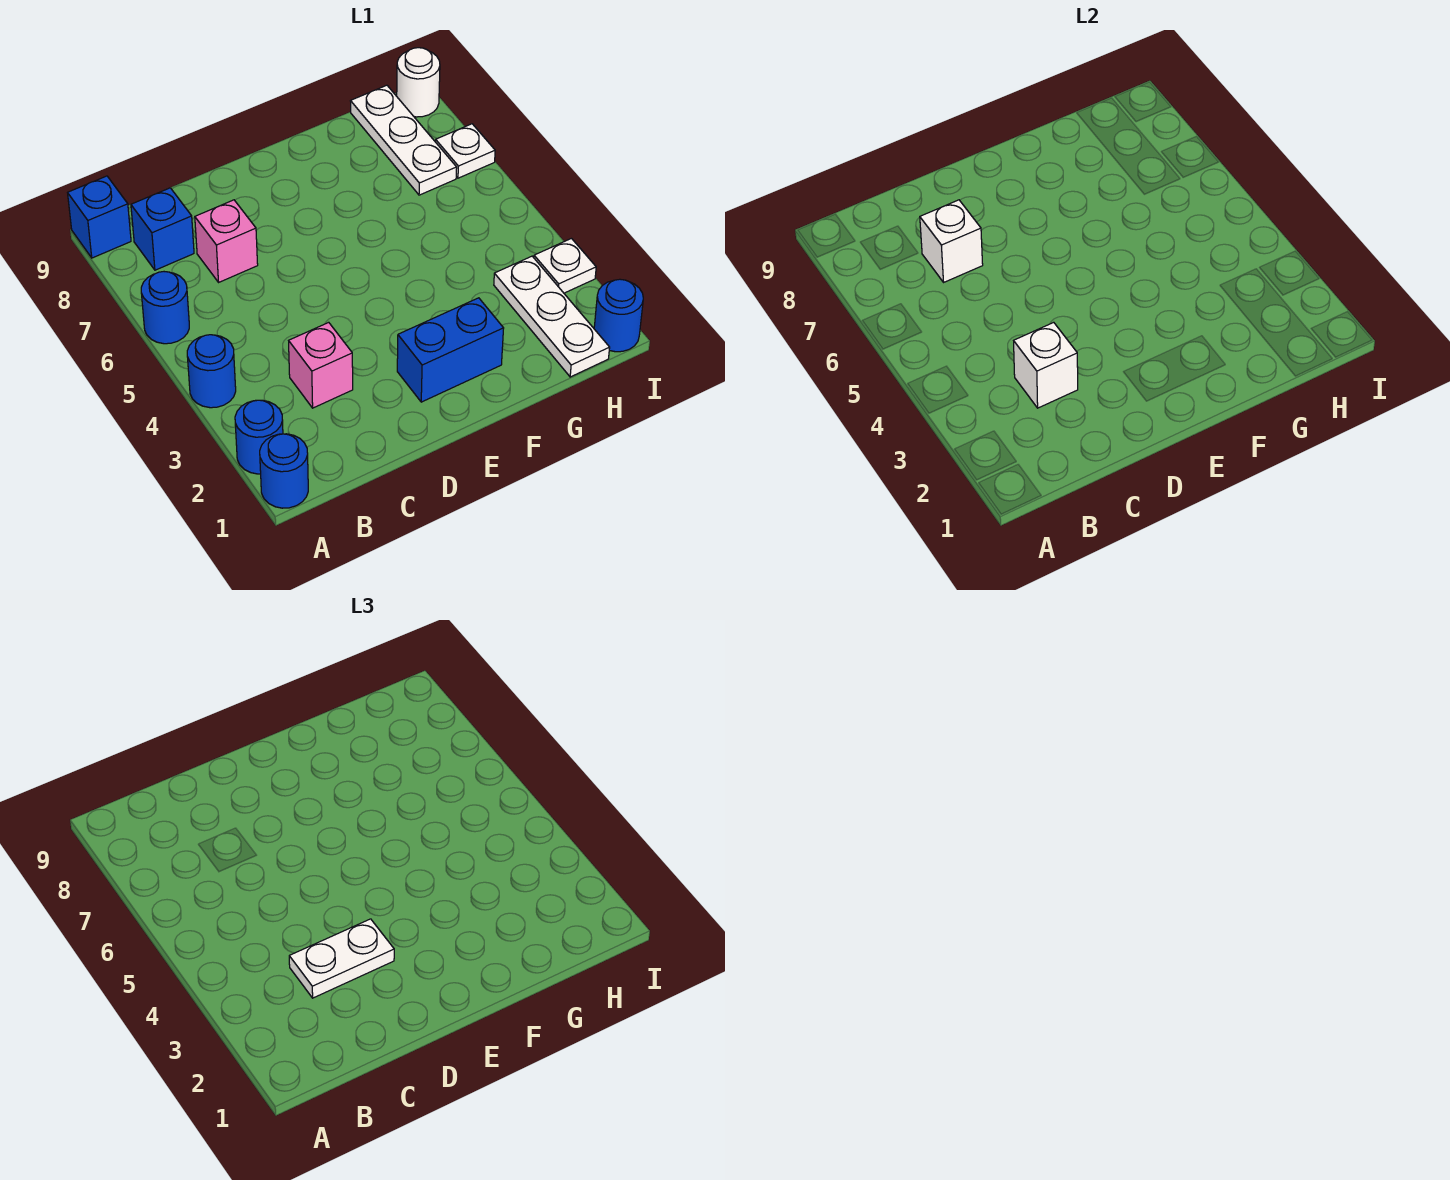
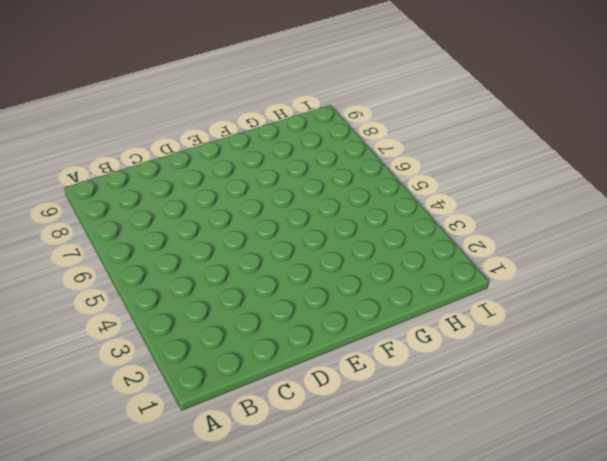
none -> blue 1x1 round brick [260,434,308,508]
none -> blue 1x1 round brick [235,400,283,474]
none -> blue 1x1 round brick [187,335,236,408]

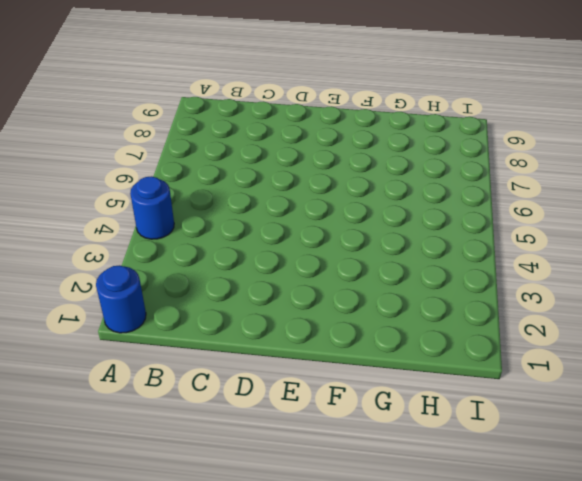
none -> blue 1x1 round brick [235,400,283,474]
none -> blue 1x1 round brick [141,272,189,344]
none -> blue 1x1 brick [68,176,131,258]

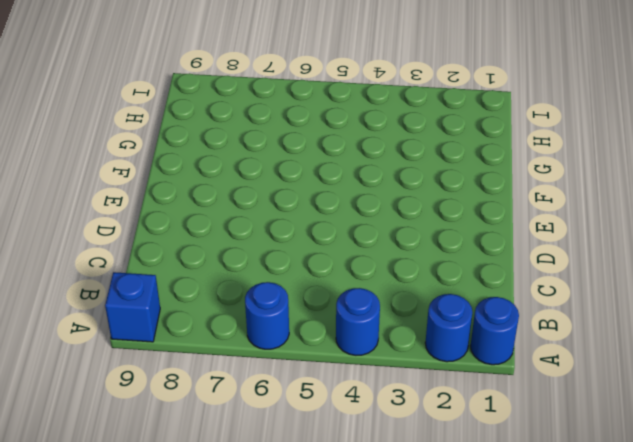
none -> blue 1x1 brick [131,188,194,270]
none -> pink 1x1 brick [289,322,353,408]
none -> pink 1x1 brick [195,200,258,282]

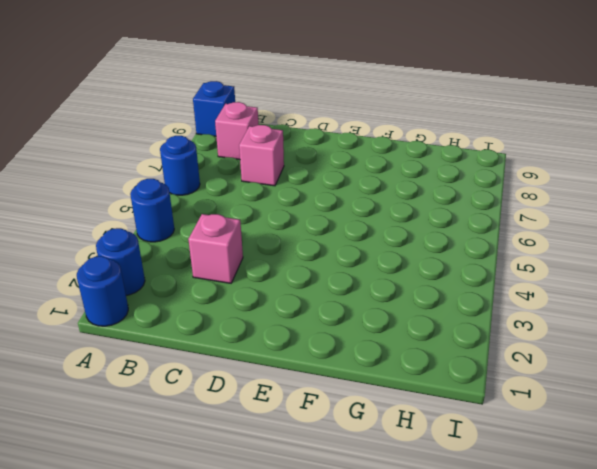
pink 1x1 brick [215,102,258,159] -> blue 1x1 brick [131,188,194,270]
none -> blue 1x2 brick [397,298,504,402]
none -> white 1x3 plate [494,256,610,377]
none -> white 1x3 plate [351,85,457,195]

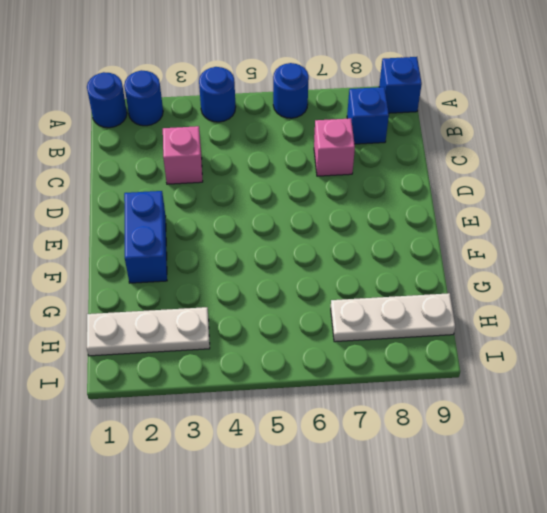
none -> blue 1x1 round brick [594,279,643,352]
none -> white 1x1 plate [534,239,596,293]
none -> white 1x1 plate [436,124,495,178]

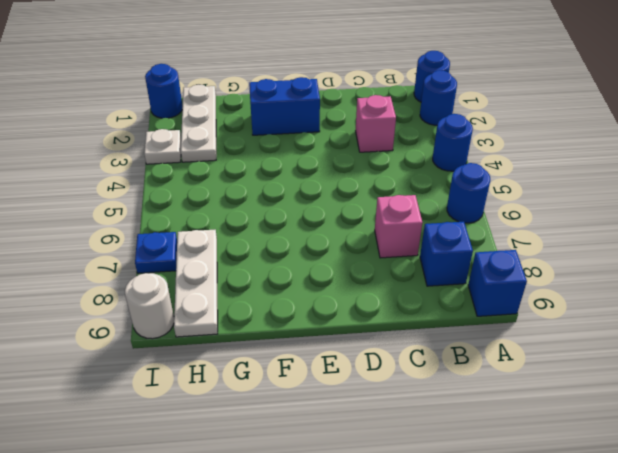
blue 1x1 plate [135,232,177,273] -> white 1x1 plate [436,124,495,178]
none -> white 1x1 brick [1014,322,1078,408]
none -> white 1x1 brick [920,200,983,282]
none -> white 1x2 plate [289,919,394,998]

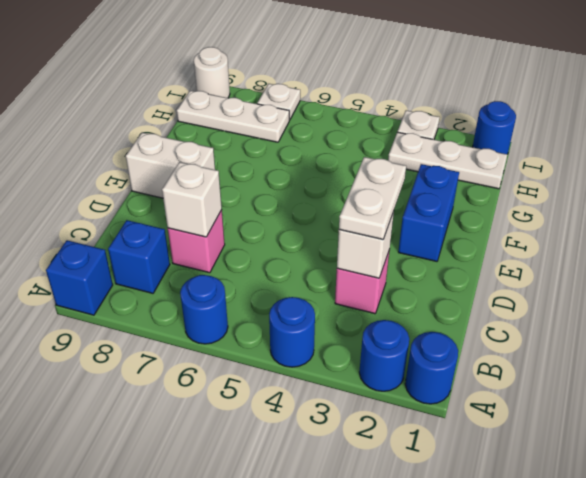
white 1x2 brick [126,133,215,198] -> none

